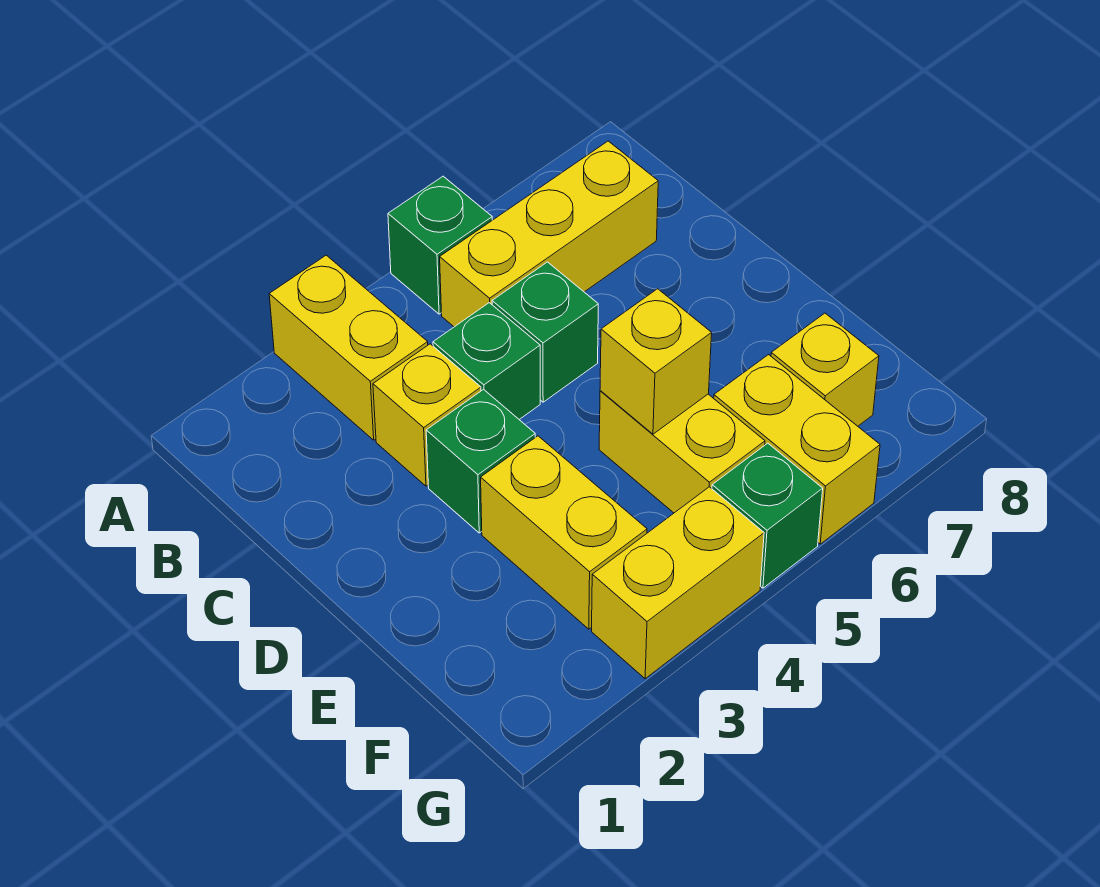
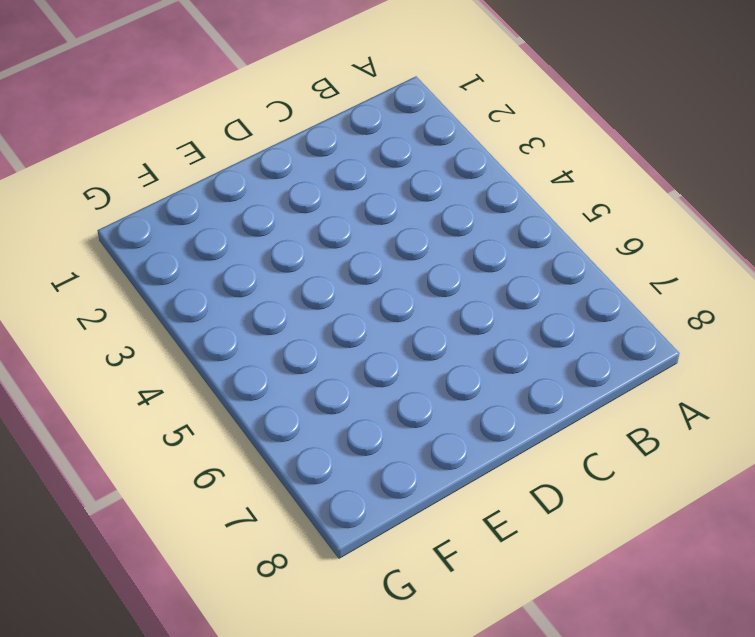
none -> yellow 1x2 brick [269,255,428,440]
none -> green 1x1 brick [388,176,492,314]
none -> yellow 1x3 brick [440,141,658,327]

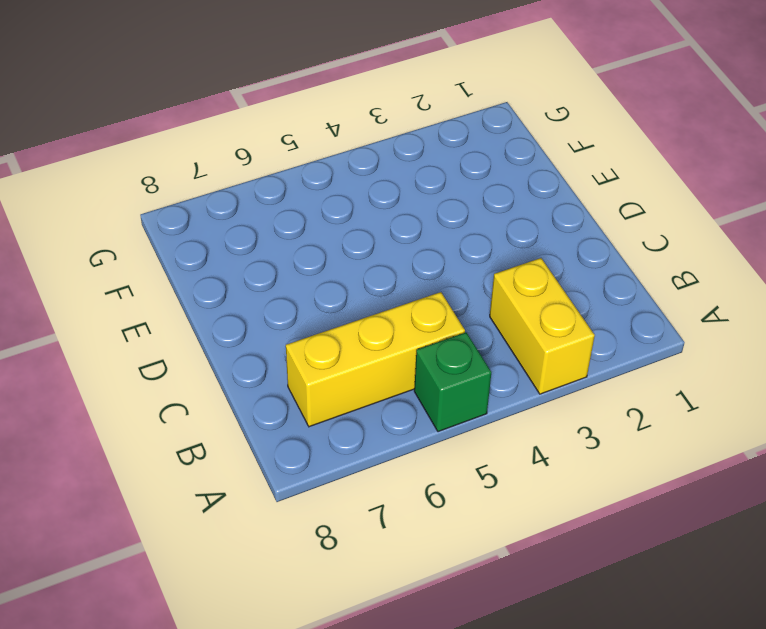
none -> yellow 1x1 brick [373,344,481,486]
none -> green 1x1 brick [433,303,540,419]
none -> green 1x1 brick [492,262,598,402]

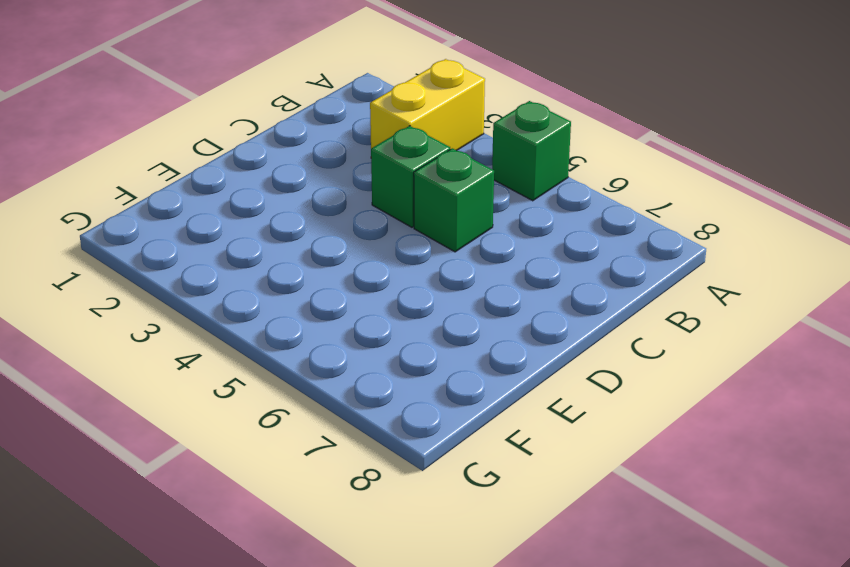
none -> yellow 1x3 brick [440,141,658,327]
none -> yellow 1x1 brick [373,344,481,486]
none -> green 1x1 brick [426,389,535,533]

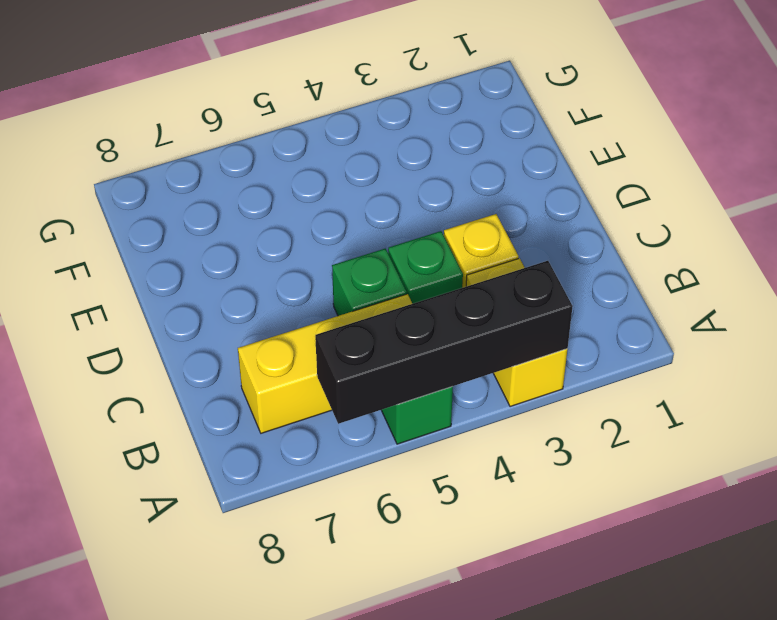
black 1x4 brick [315,261,573,424] -> none
none -> green 1x1 brick [426,389,535,533]
none -> yellow 1x2 brick [481,436,647,629]
none -> yellow 1x2 brick [599,391,765,513]

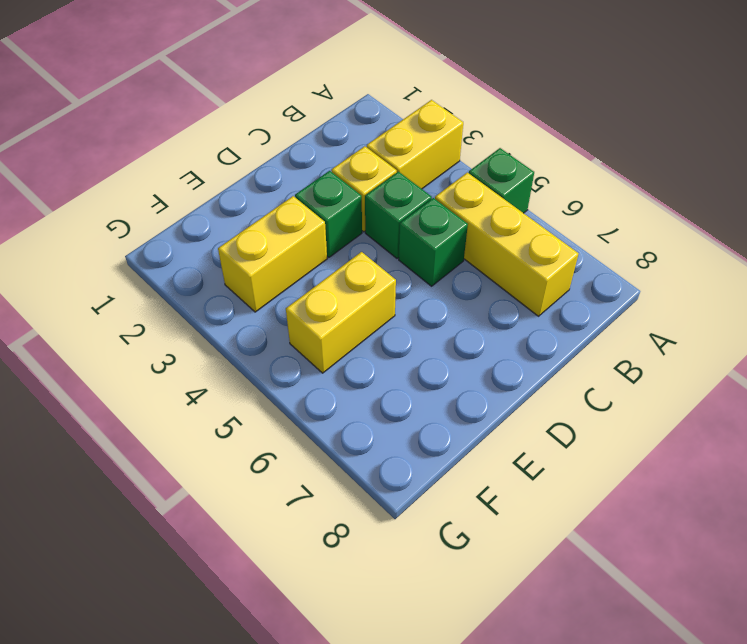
none -> yellow 1x2 brick [714,355,880,544]
none -> yellow 1x1 brick [771,313,879,426]
none -> yellow 1x2 brick [592,487,764,679]

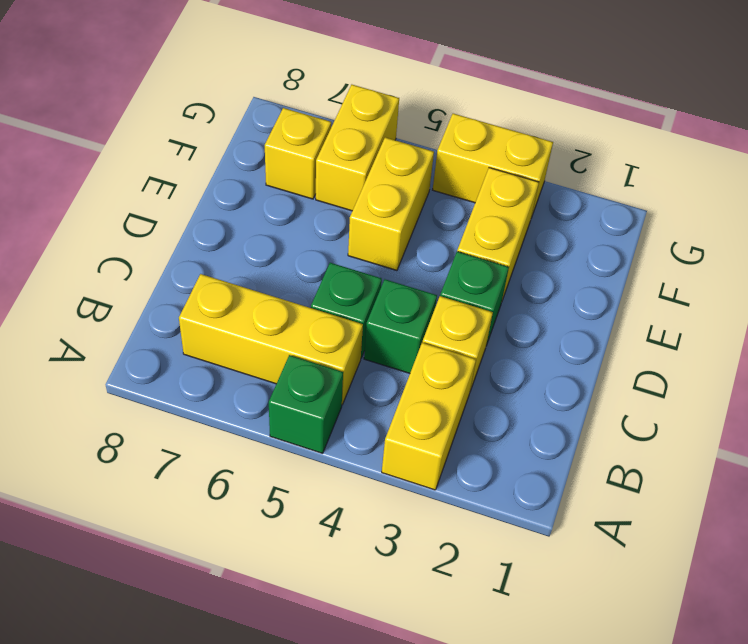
none -> green 1x1 brick [712,443,823,588]
none -> yellow 1x1 brick [600,289,712,434]

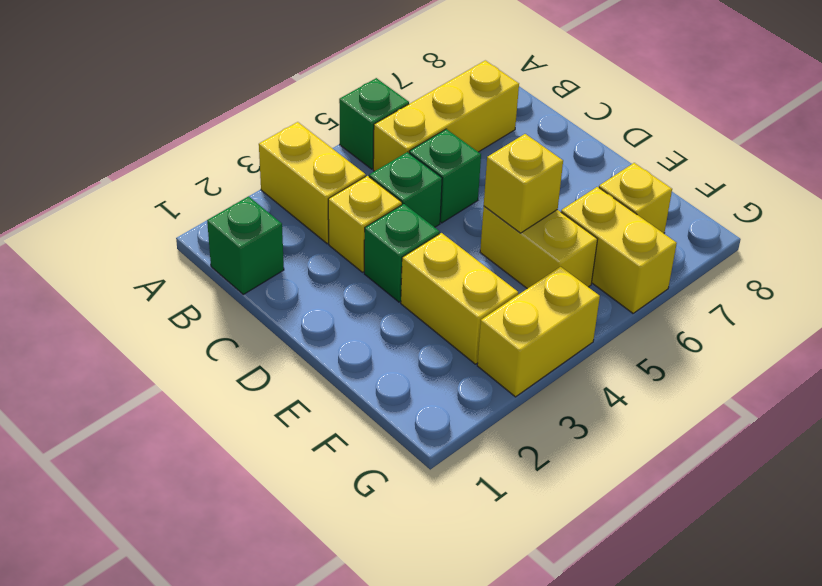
green 1x1 brick [207,196,284,294] -> green 1x1 brick moved to [712,443,823,588]

